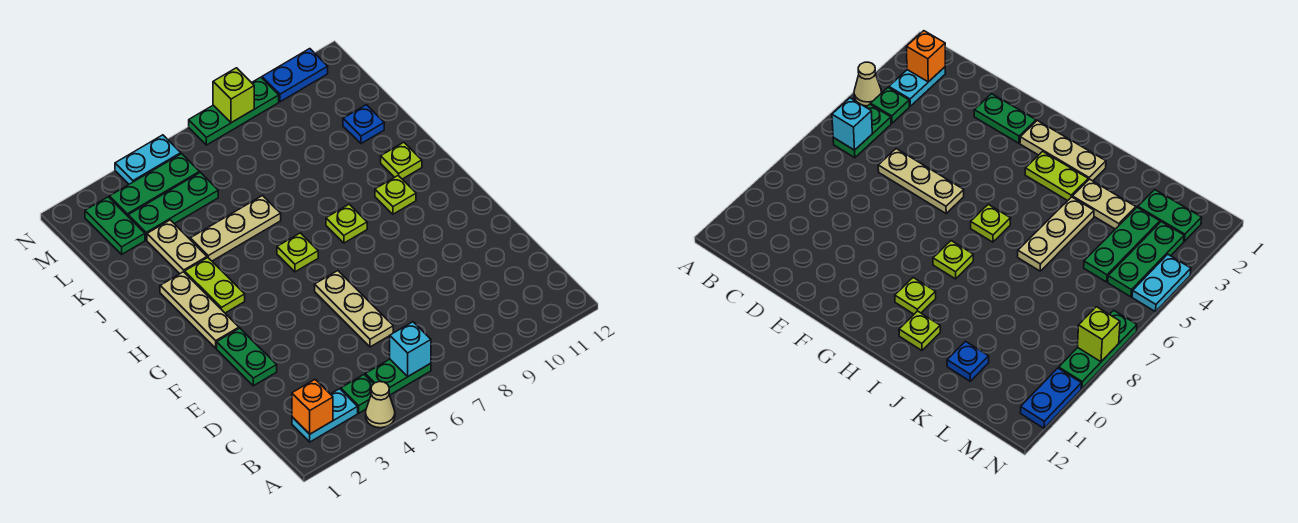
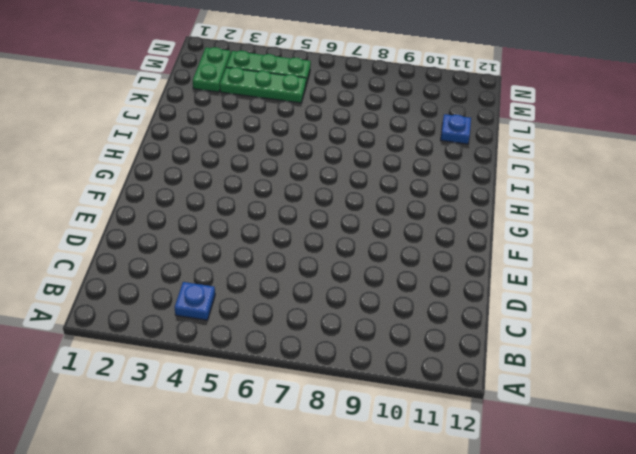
blue 1x1 plate [175,282,215,320] -> green 1x1 plate [341,375,373,413]
none -> tan 1x1 cone [366,382,395,428]
none -> cyan 1x2 plate [292,389,358,442]
none -> green 1x2 plate [365,359,431,395]

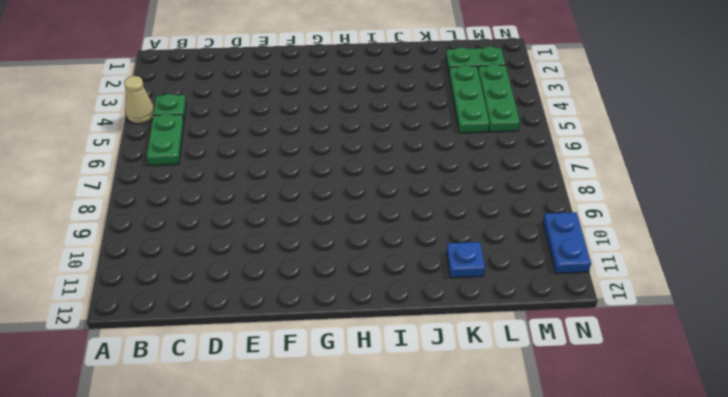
none -> cyan 1x2 plate [292,389,358,442]
none -> tan 1x3 plate [315,271,393,347]
none -> green 1x2 plate [217,328,277,386]

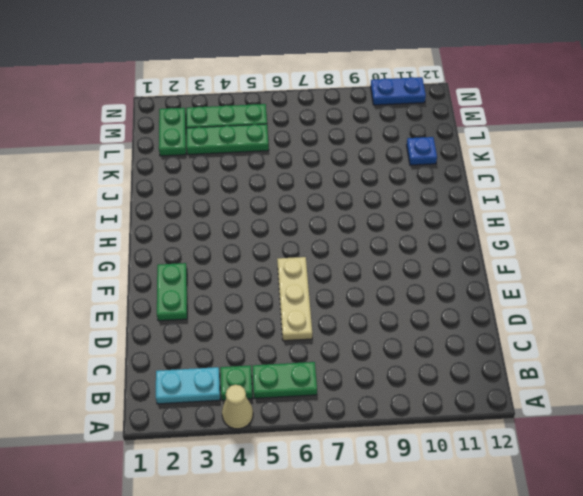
none -> tan 1x3 plate [160,272,239,348]
none -> lime 1x2 plate [185,258,245,313]
none -> lime 1x1 plate [277,233,318,272]

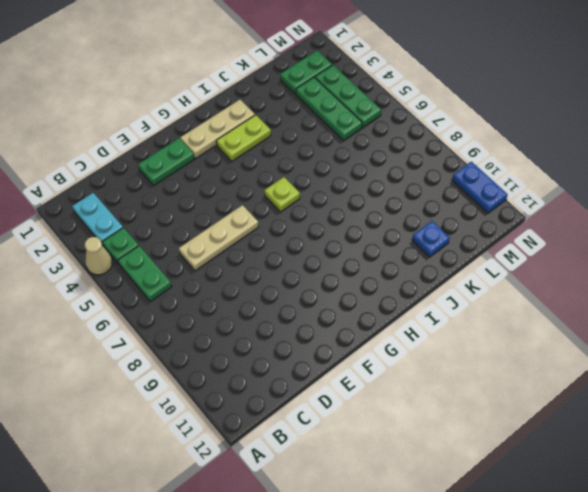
none -> lime 1x1 plate [326,204,367,243]
none -> lime 1x1 plate [375,176,416,214]
none -> lime 1x1 plate [381,142,422,179]

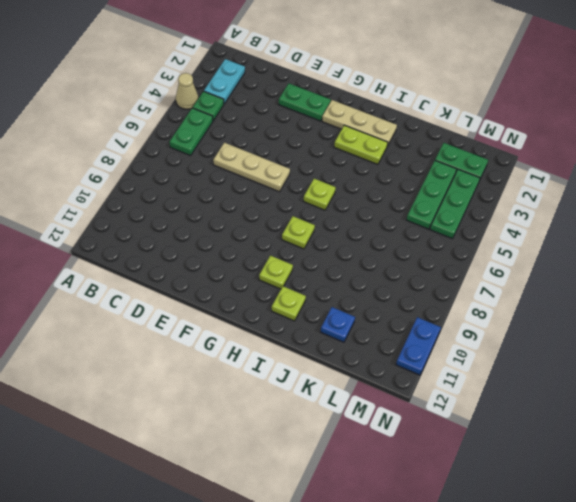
none -> tan 1x2 plate [147,220,207,274]
none -> tan 1x3 plate [190,196,281,261]
none -> cyan 1x2 plate [115,135,181,184]

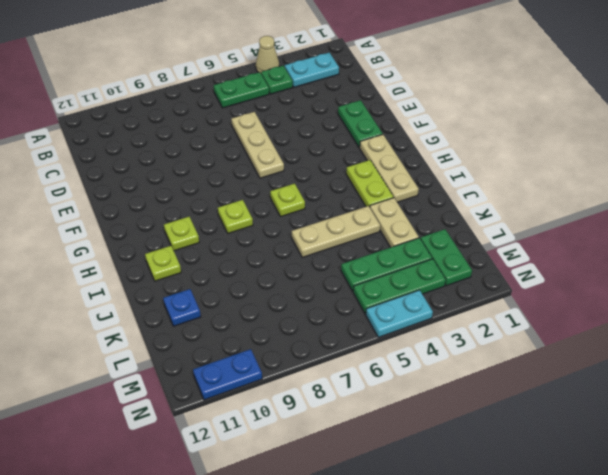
none -> green 1x3 plate [189,77,279,145]
none -> orange 1x1 brick [292,380,333,434]
none -> cyan 1x1 brick [390,322,431,376]

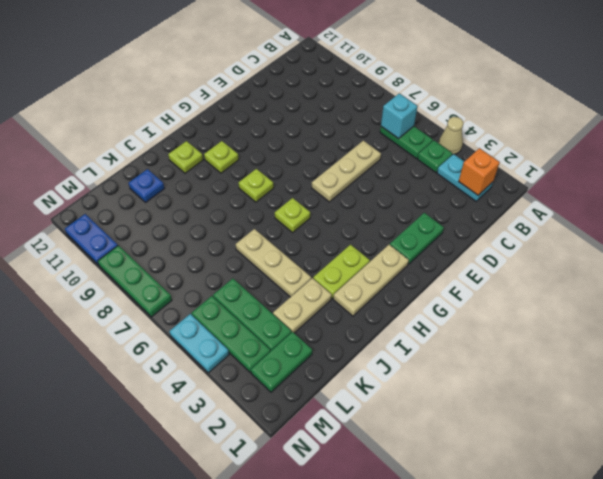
none -> lime 1x1 brick [213,68,254,123]

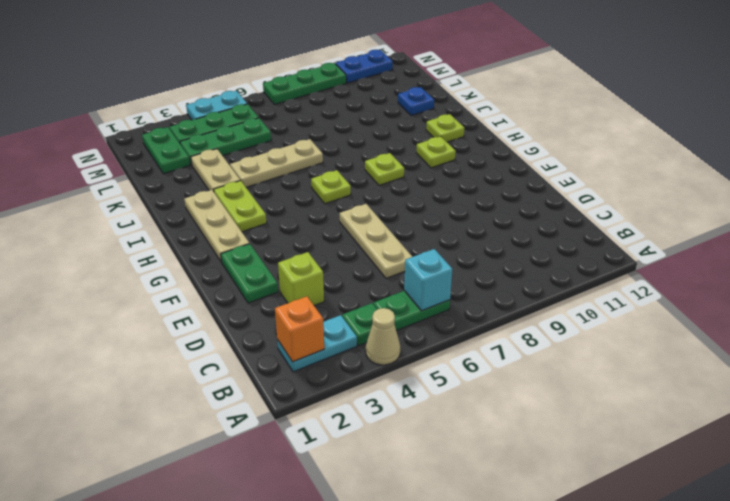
lime 1x1 brick [278,252,324,306] -> lime 1x1 brick moved to [213,68,254,123]

